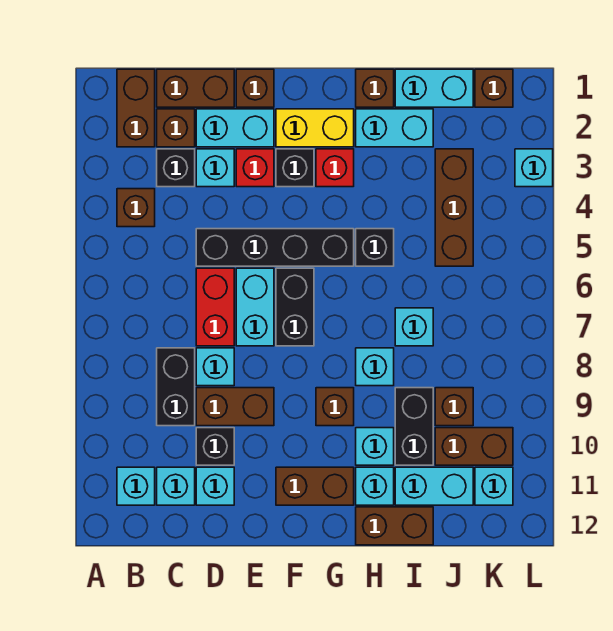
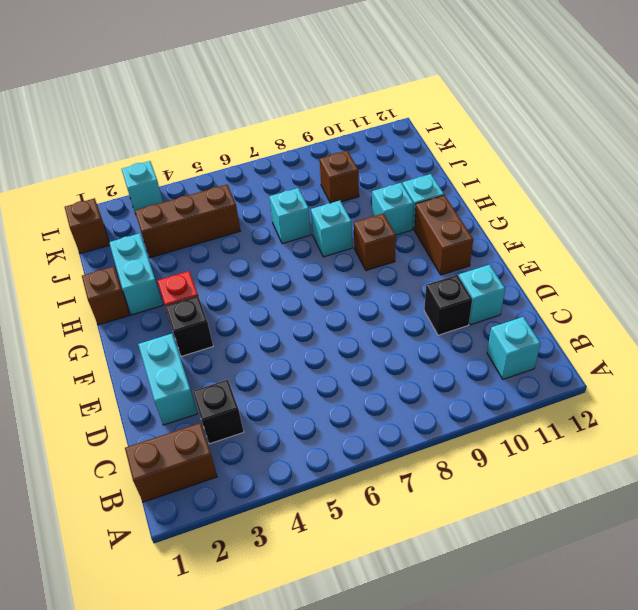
none -> brown 1x1 brick [117,189,155,227]
none -> brown 1x2 brick [157,69,234,107]
none -> brown 1x1 brick [157,109,195,147]
none -> black 1x2 brick [157,348,195,426]

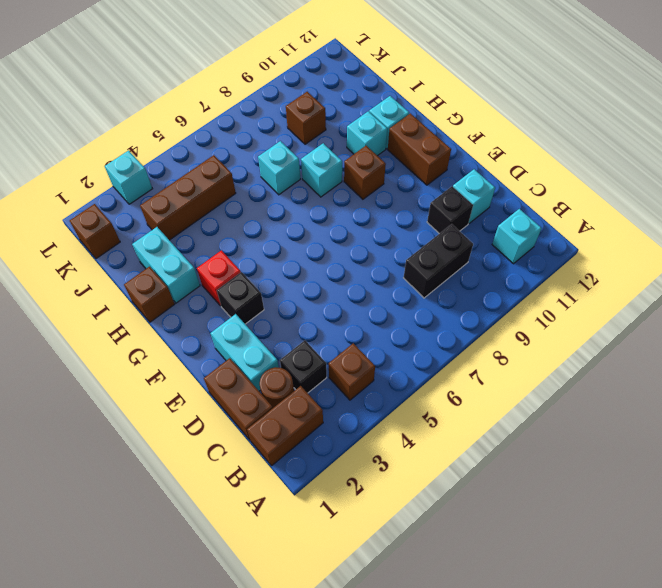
brown 1x1 round brick [260,367,294,408] -> brown 1x1 brick [157,109,195,147]
none -> cyan 1x1 brick [157,467,195,505]
none -> cyan 1x1 brick [196,149,234,187]
none -> black 1x4 brick [196,229,354,266]
none -> red 1x2 brick [196,268,234,346]

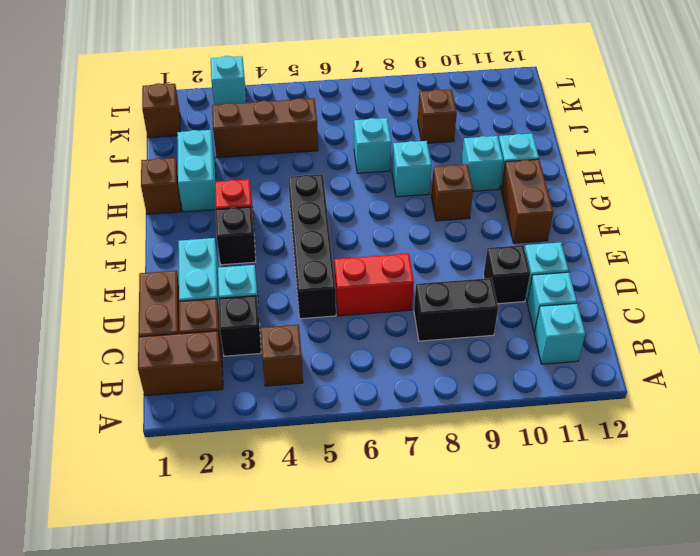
none -> cyan 1x1 brick [196,348,234,386]
none -> brown 1x2 brick [196,388,274,426]
none -> brown 1x1 brick [236,69,274,107]
none -> red 1x1 brick [236,149,274,187]

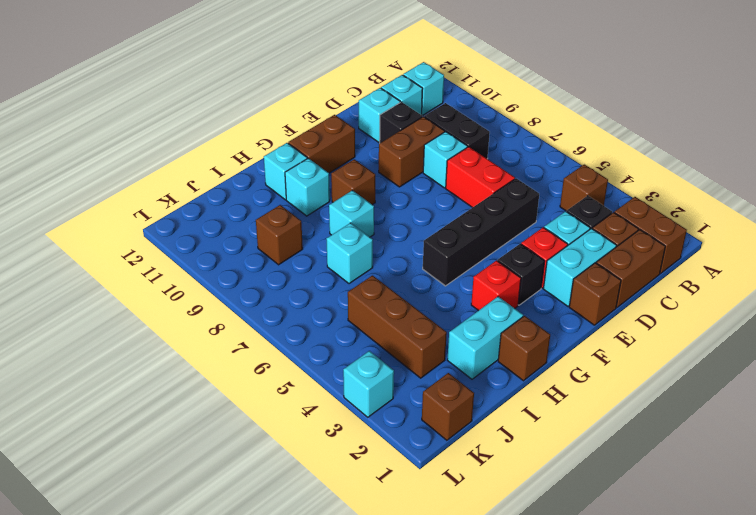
none -> cyan 1x2 brick [236,268,274,346]
none -> yellow 1x2 brick [276,109,354,147]
none -> black 1x2 brick [276,268,314,346]
none -> black 1x1 brick [356,229,394,266]

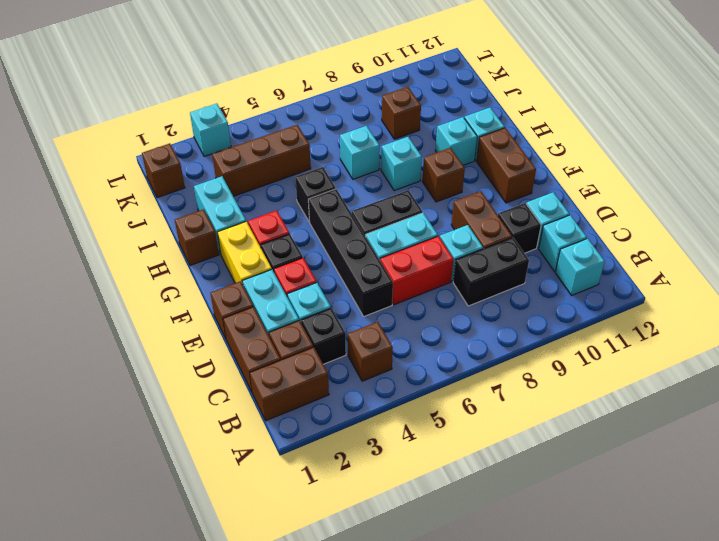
none -> brown 1x2 brick [356,507,433,545]
none -> cyan 1x2 brick [395,69,473,107]
none -> black 1x2 brick [395,388,433,465]
none -> cyan 1x2 brick [395,467,473,505]

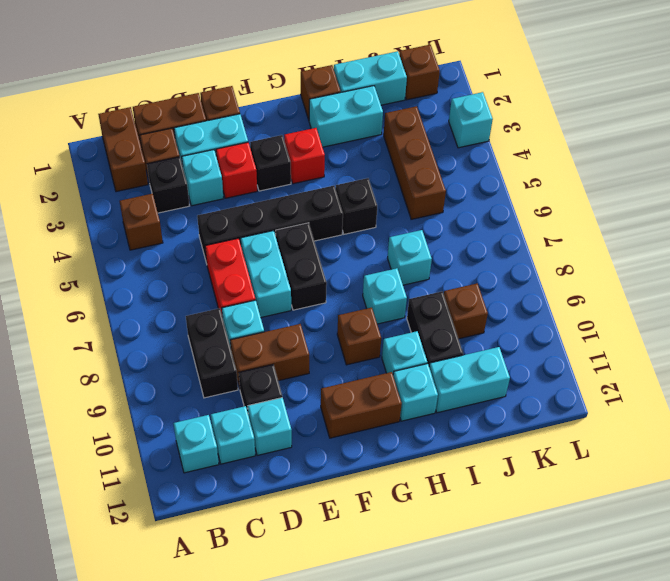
none -> yellow 1x2 brick [276,109,354,147]
none -> brown 1x2 brick [356,507,433,545]
none -> brown 1x2 brick [435,428,513,465]
none -> cyan 1x1 brick [475,467,513,505]

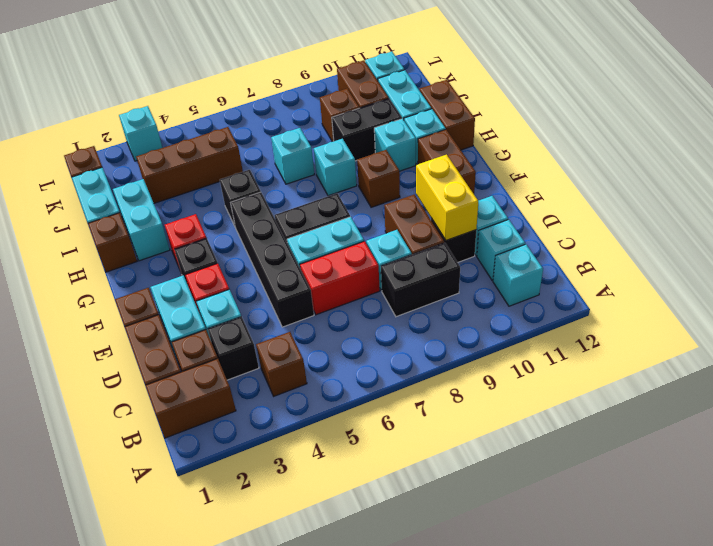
yellow 1x2 brick [416,155,478,240] -> yellow 1x2 brick moved to [276,109,354,147]

